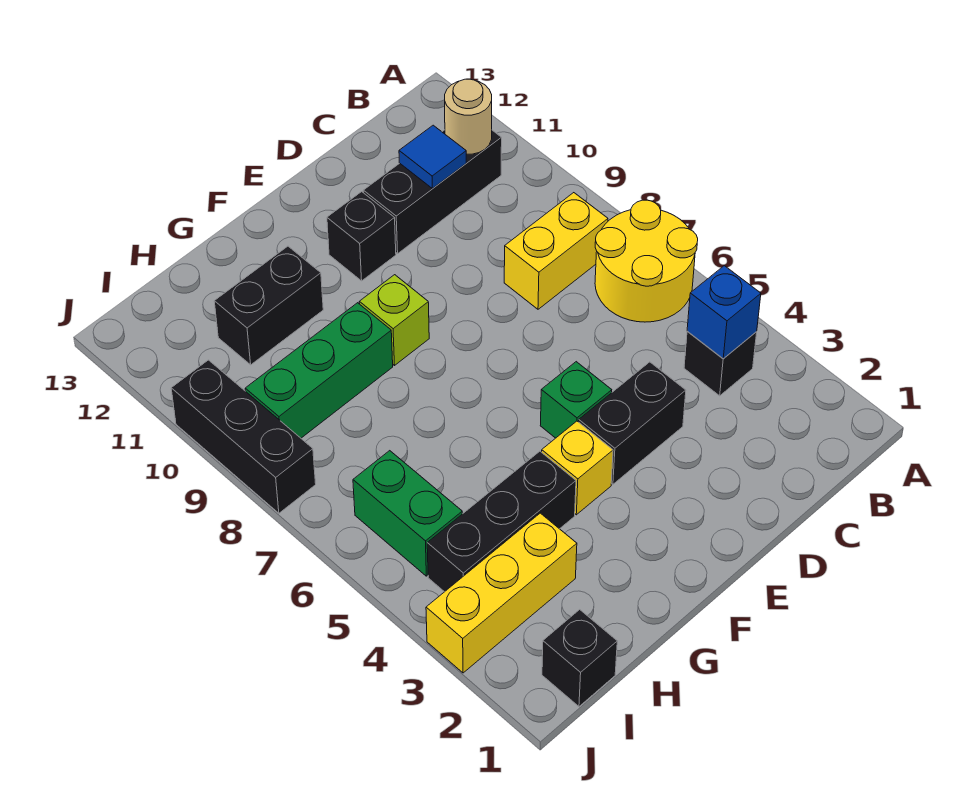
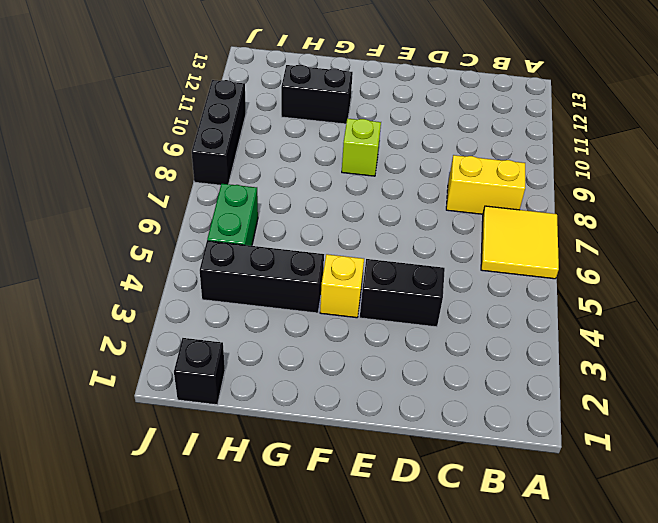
yellow 2x2 tile [481,206,559,279] -> yellow 2x2 round brick [595,200,698,322]
none -> black 1x1 brick [684,332,757,396]
none -> black 1x3 brick [363,130,502,254]
none -> green 1x1 brick [540,362,612,438]

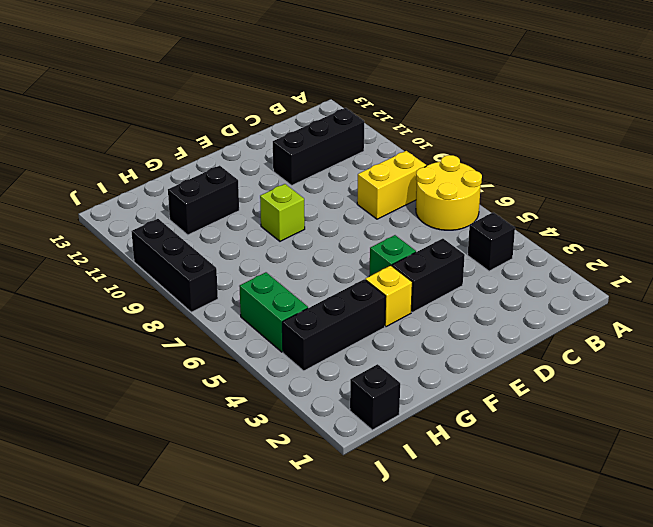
none -> black 1x1 brick [327,192,396,281]
none -> green 1x3 brick [245,303,393,438]
none -> yellow 1x3 brick [426,513,577,673]

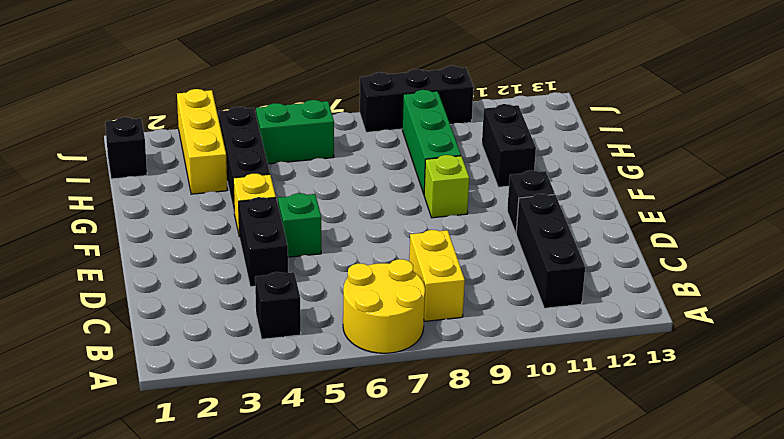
none -> blue 1x1 brick [687,266,761,359]
none -> tan 1x1 round brick [445,79,492,154]
none -> blue 1x1 tile [399,125,466,189]

